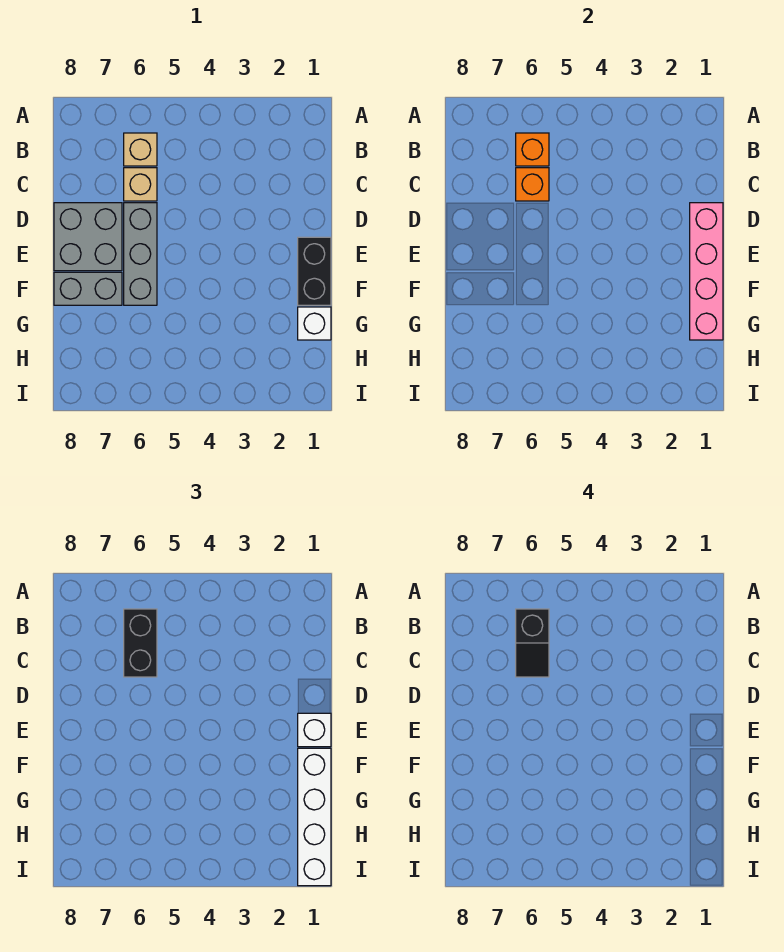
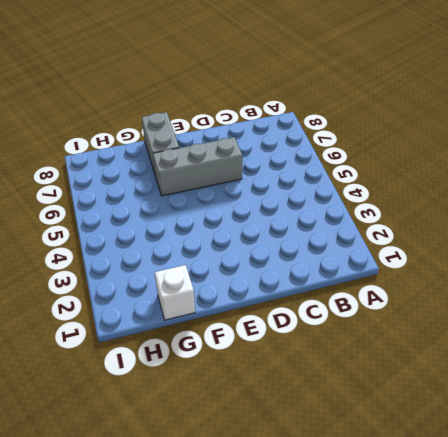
none -> tan 1x1 brick [124,133,157,166]
none -> tan 1x1 brick [124,168,157,201]
none -> grey 2x2 brick [54,203,122,271]

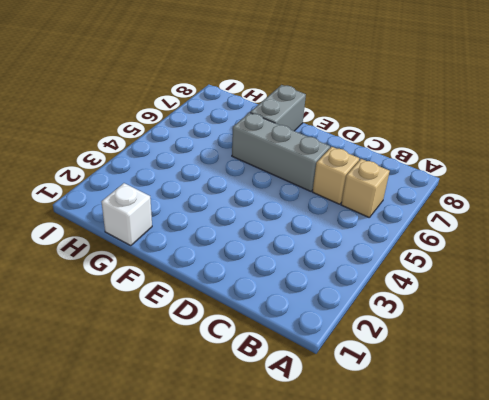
none -> grey 2x2 brick [54,203,122,271]
none -> black 1x2 brick [298,237,331,305]
none -> orange 1x1 brick [516,133,549,166]

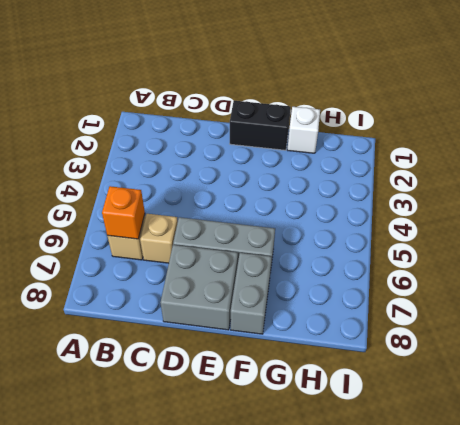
none -> orange 1x1 brick [516,168,549,201]
none -> pink 1x4 brick [690,203,723,340]
none -> black 1x2 brick [124,609,157,677]

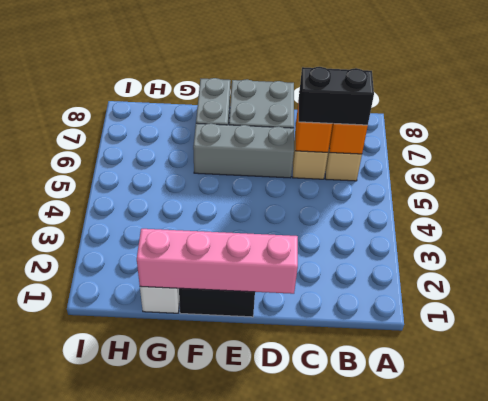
none -> white 1x1 brick [298,713,331,747]
none -> white 1x4 brick [298,748,331,886]
none -> black 1x2 slope [516,609,549,677]

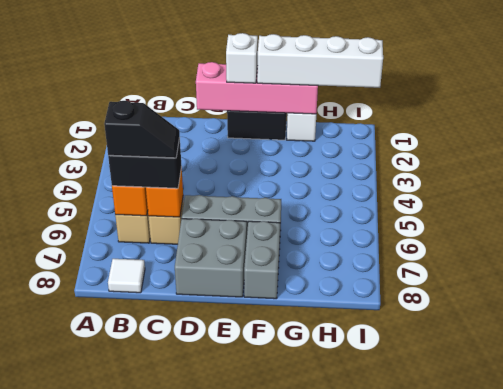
white 1x1 tile [108,259,145,293] -> none

